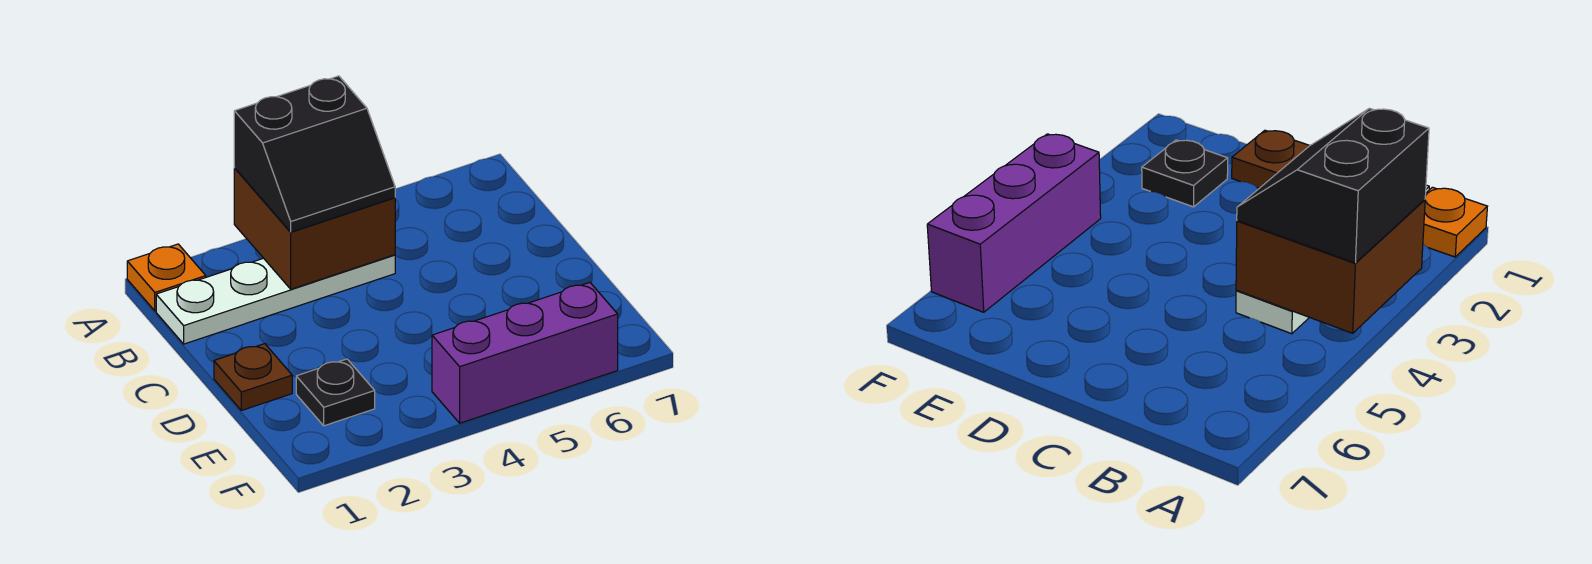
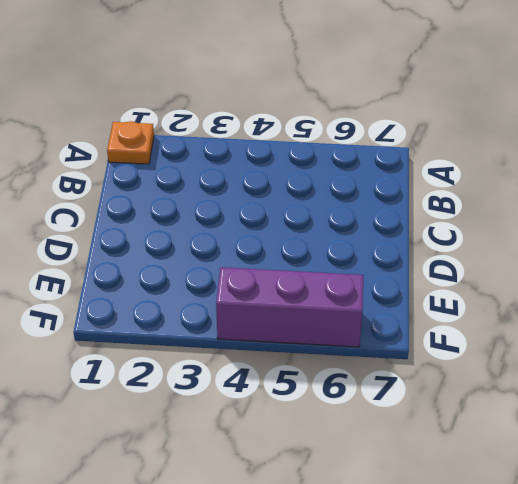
none -> white 1x4 plate [156,255,395,344]
none -> brown 1x1 plate [214,344,292,411]

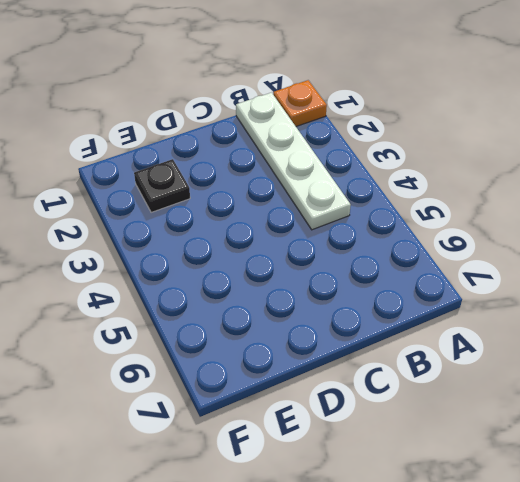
none -> brown 1x1 plate [214,344,292,411]
none -> purple 1x3 brick [432,283,618,423]

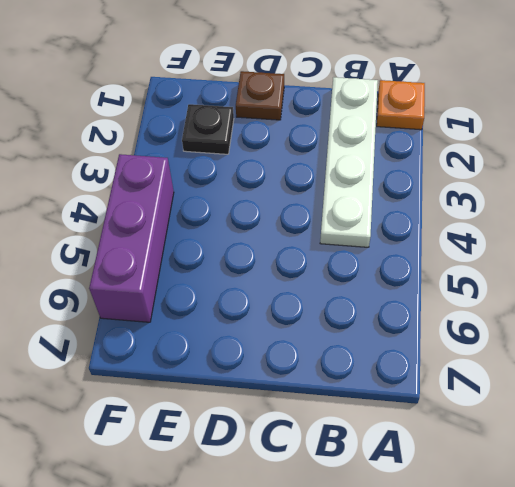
none -> brown 2x2 brick [234,168,395,289]
none -> black 2x2 slope [234,76,395,232]

